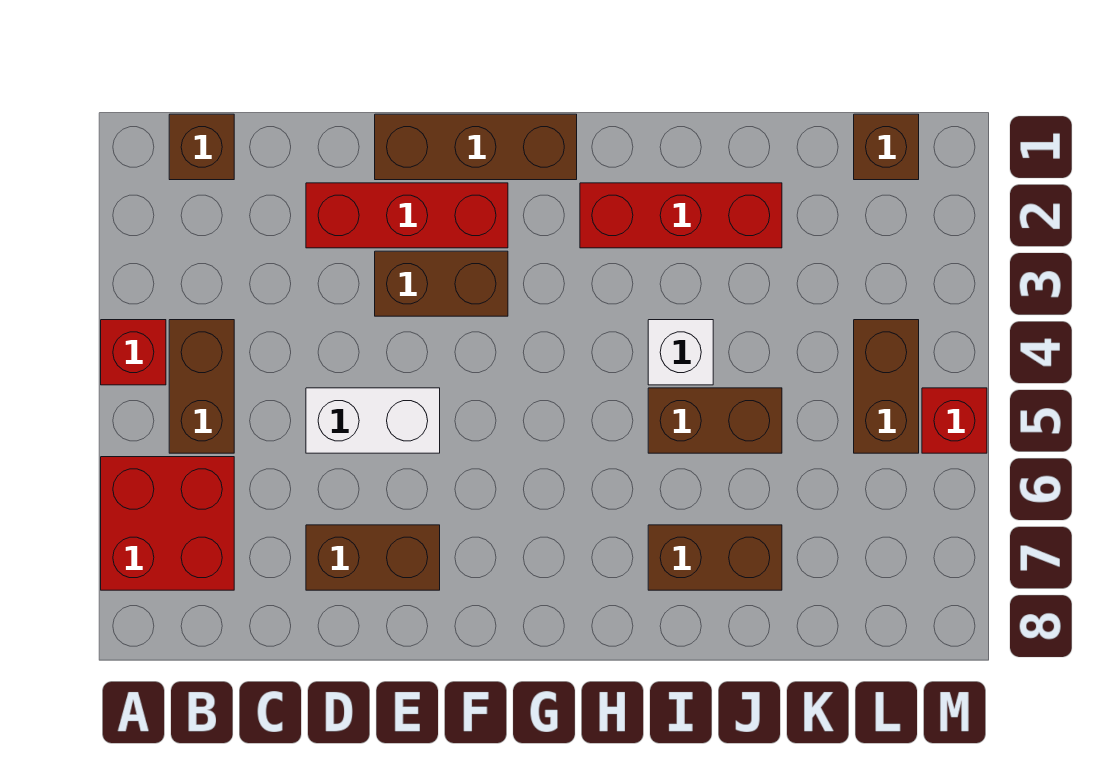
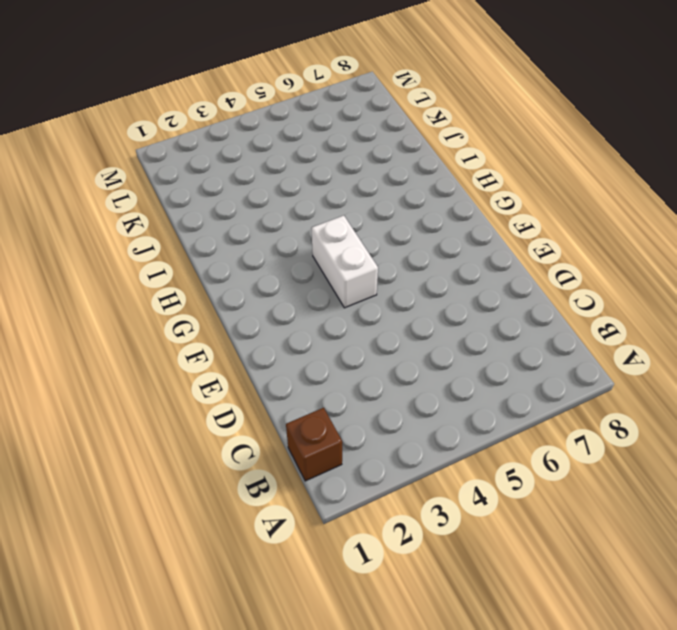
white 1x2 brick [312,215,378,308] -> white 1x2 brick moved to [306,388,440,453]
none -> red 1x1 brick [101,320,166,385]
none -> red 2x2 brick [101,457,234,590]
none -> brown 1x2 brick [169,320,234,453]

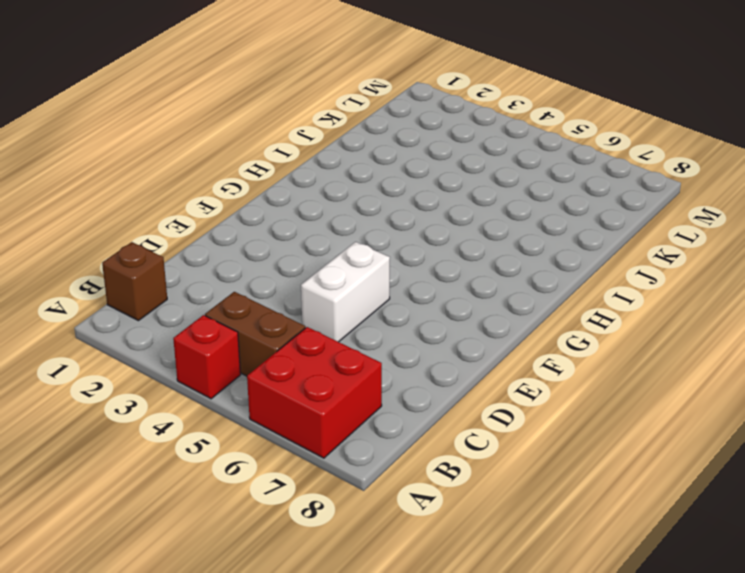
none -> red 1x3 brick [306,183,508,248]
none -> brown 1x2 brick [306,525,440,590]
none -> brown 1x3 brick [375,114,577,180]

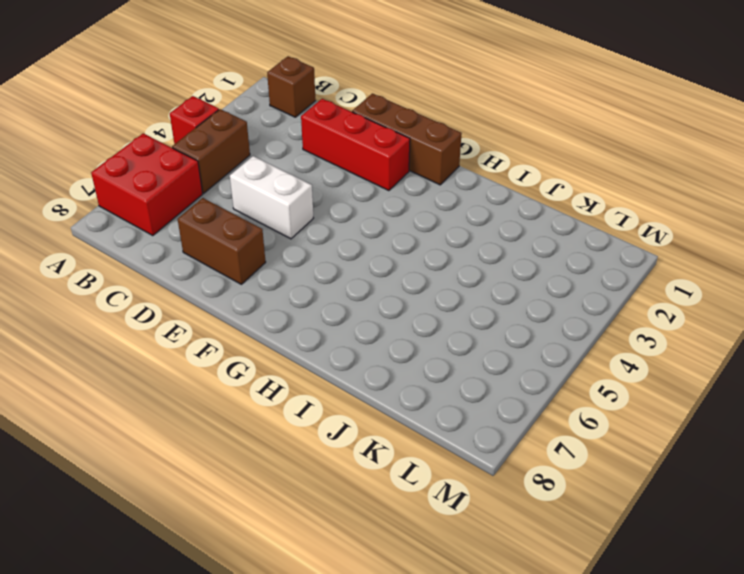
none -> brown 1x2 brick [375,251,508,316]
none -> red 1x3 brick [580,183,782,248]
none -> white 1x1 brick [648,320,713,385]

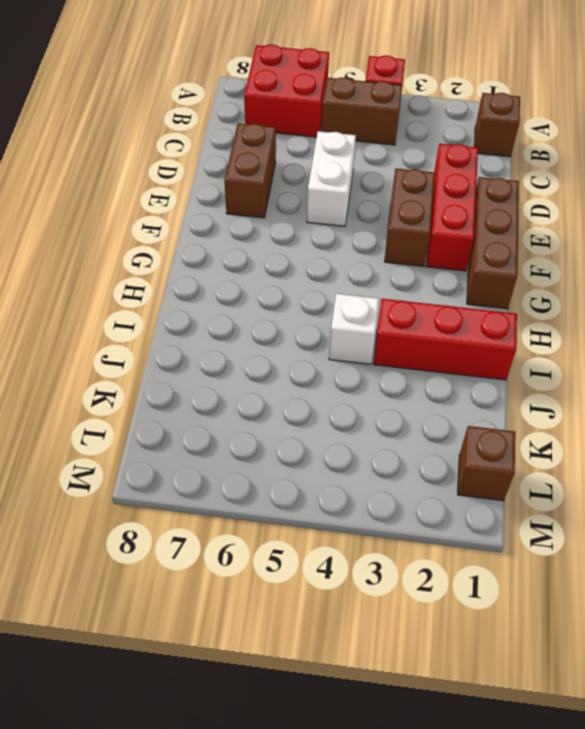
red 1x3 brick [374,299,517,380] -> red 1x3 brick turned to [580,183,782,248]
none -> brown 1x2 brick [648,388,782,453]
none -> brown 1x2 brick [648,525,782,590]
none -> brown 1x2 brick [854,320,919,453]

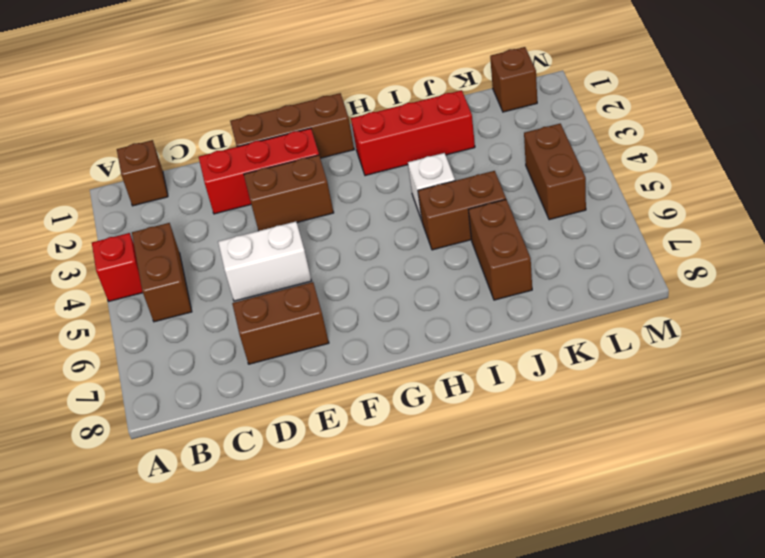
brown 1x2 brick [468,200,532,300] -> brown 1x2 brick turned to [648,525,782,590]
none -> red 2x2 brick [101,457,234,590]
none -> red 1x1 brick [922,388,987,453]

